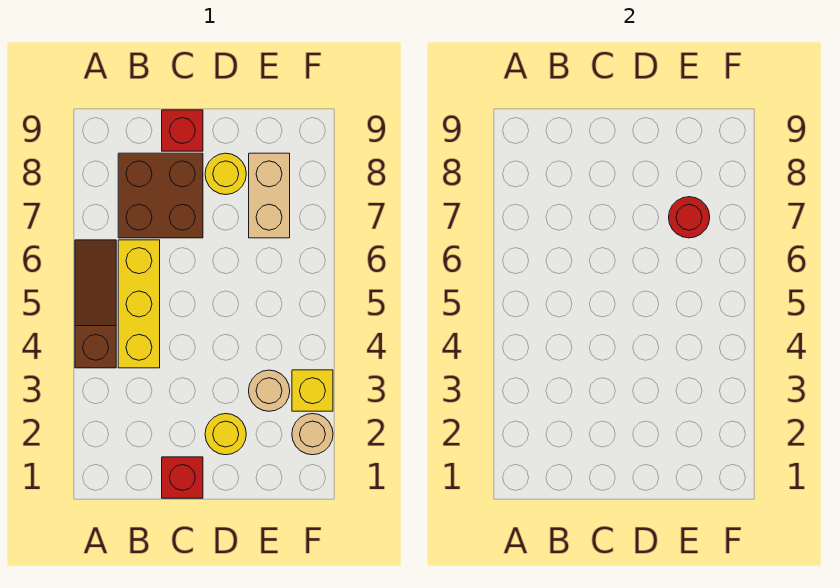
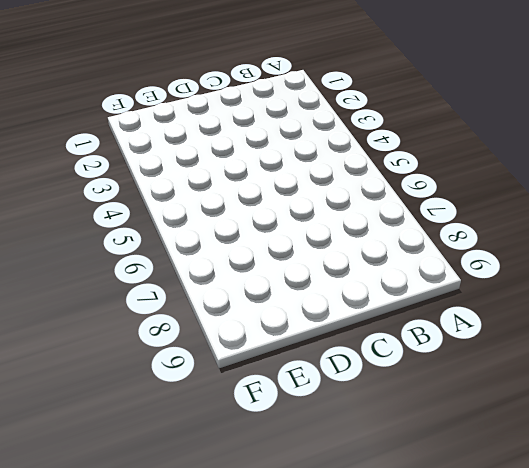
none -> brown 1x3 slope [75,240,116,368]
none -> yellow 1x3 brick [118,240,160,368]
none -> brown 2x2 brick [118,153,203,238]

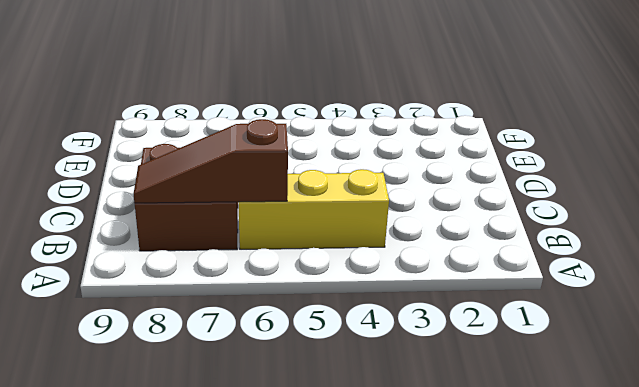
brown 1x3 slope [134,119,288,203] -> brown 1x3 slope moved to [75,240,116,368]
none -> red 1x1 brick [162,457,203,498]
none -> red 1x1 brick [162,110,203,151]
none -> yellow 1x1 round brick [205,414,246,455]

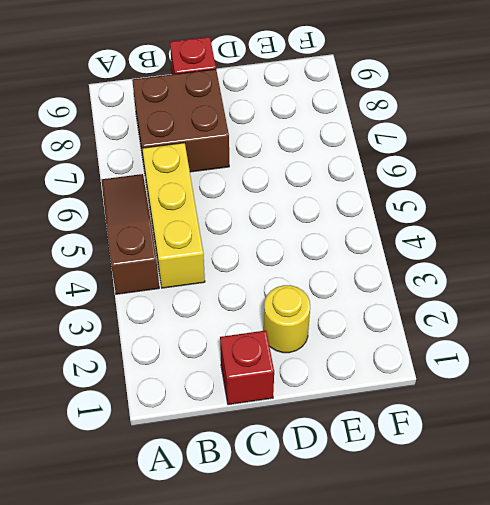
none -> yellow 1x1 round brick [205,153,246,195]
none -> tan 1x1 round brick [249,370,290,411]
none -> tan 1x2 brick [249,153,290,238]

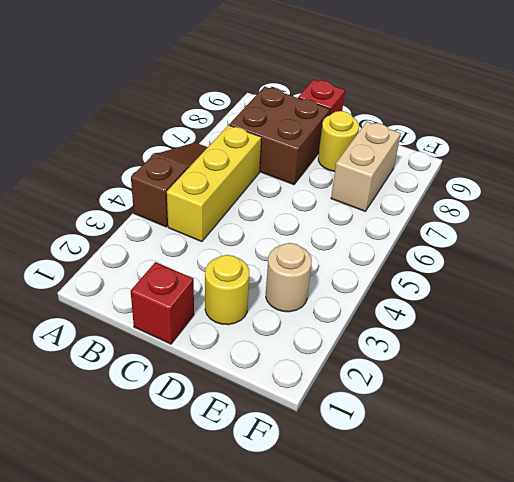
none -> tan 1x1 round brick [292,414,333,455]
none -> yellow 1x1 brick [292,370,333,411]
none -> red 1x1 round brick [669,197,710,238]

